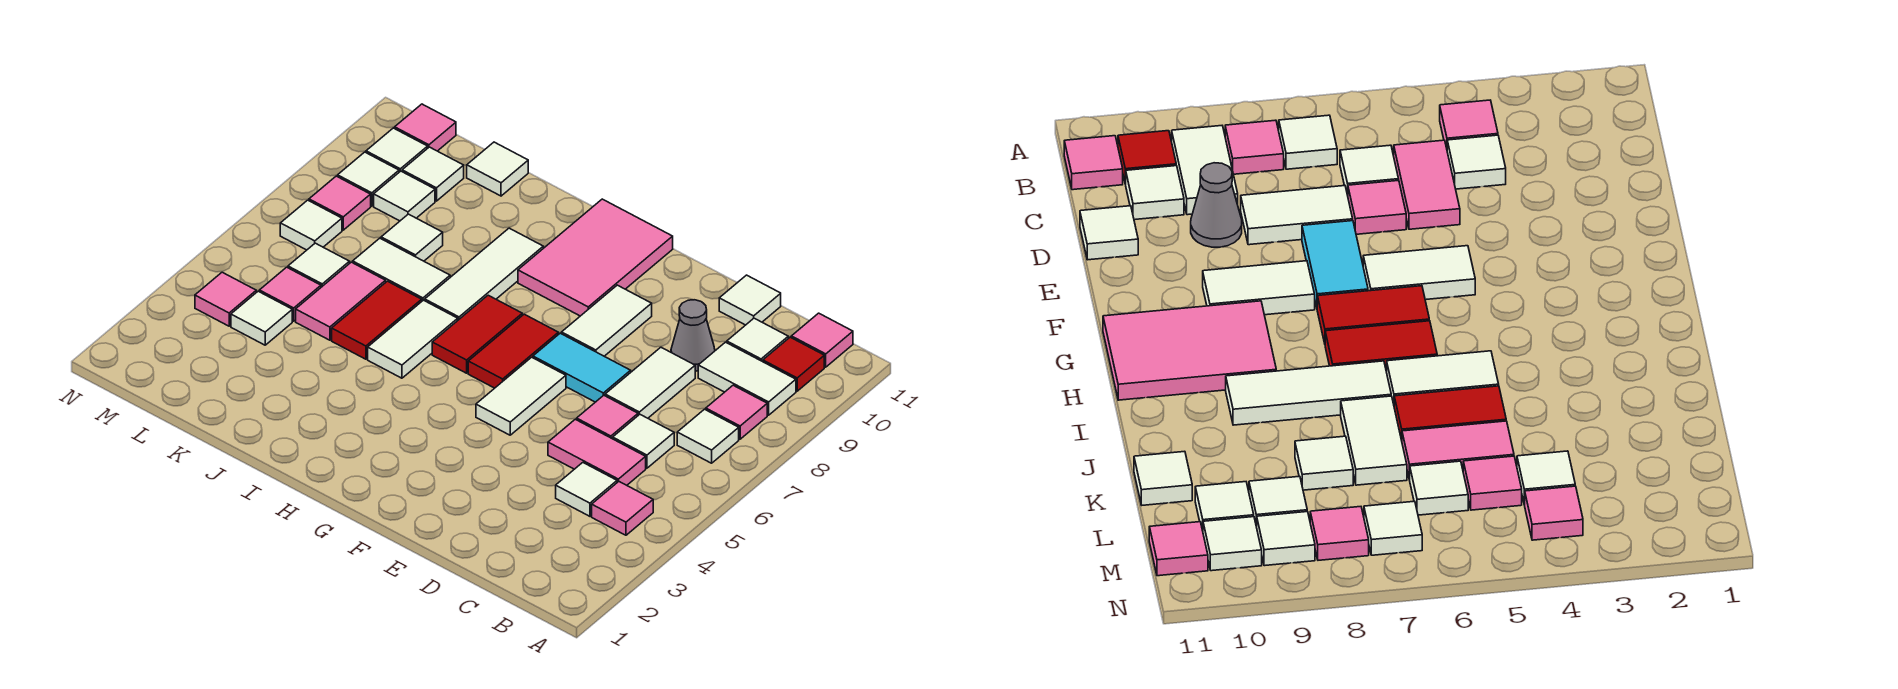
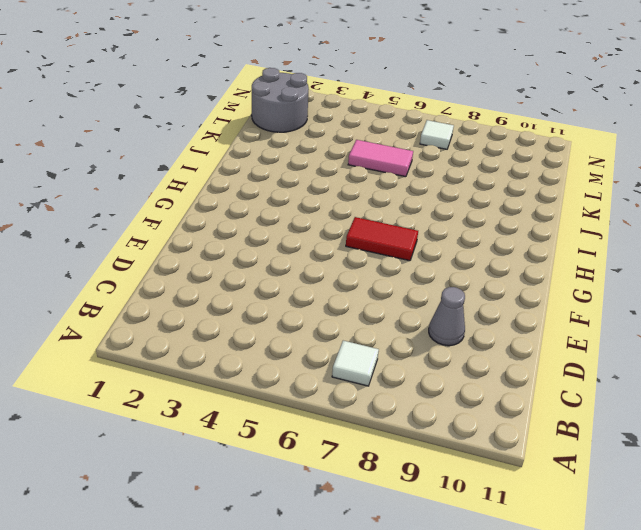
grey 2x2 round brick [252,68,309,132] -> none
none -> pink 1x1 tile [592,482,653,535]
none -> pink 1x1 tile [706,385,767,439]
none -> white 1x2 tile [698,342,796,415]
none -> red 1x1 tile [763,337,824,391]

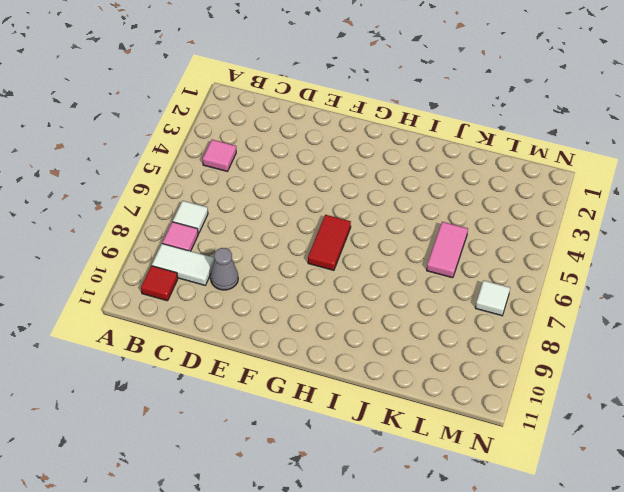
none -> pink 1x1 tile [791,313,853,367]
none -> white 1x1 tile [556,463,617,516]
none -> pink 1x2 tile [548,419,646,485]
none -> white 1x1 tile [613,414,674,468]

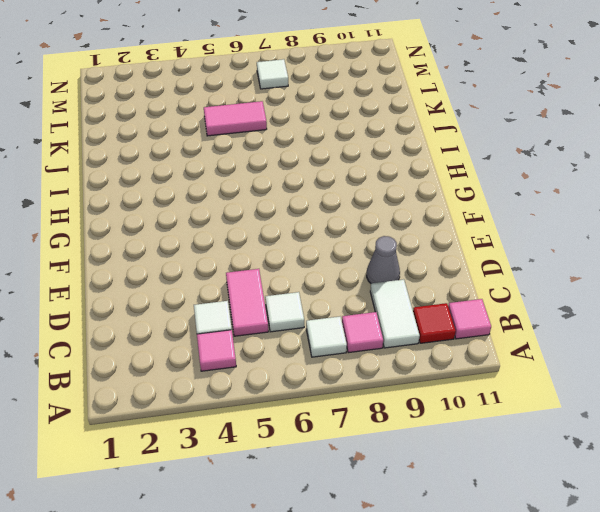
none -> white 1x1 tile [727,318,788,362]
none -> pink 1x1 tile [577,395,638,439]
none -> white 1x2 tile [605,347,695,418]
none -> white 1x1 tile [719,275,781,325]

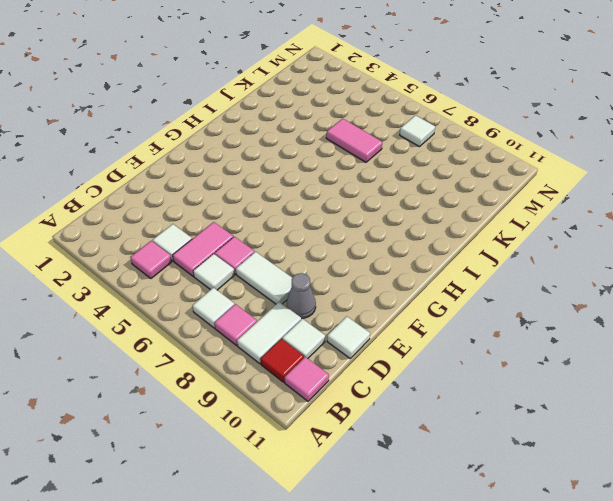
none -> cyan 1x2 tile [533,333,631,402]
none -> white 1x2 tile [476,357,566,435]
none -> white 1x2 tile [562,285,652,356]
none -> red 1x2 tile [468,314,558,388]

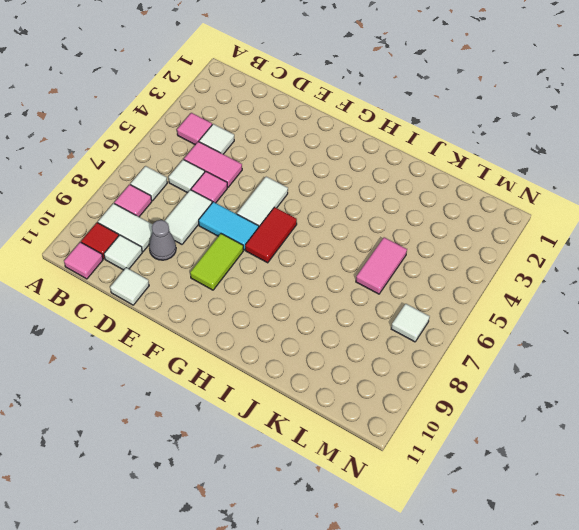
lime 1x2 tile [190,234,243,290] -> white 1x2 tile [562,285,652,356]
none -> pink 2x3 tile [518,199,673,316]
none -> red 1x2 tile [432,295,522,373]
none -> white 1x2 tile [368,300,458,378]
none -> white 1x3 tile [425,228,543,320]

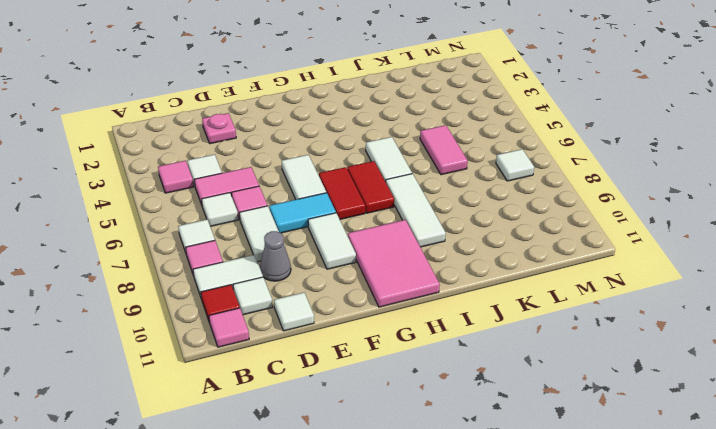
pink 1x1 plate [202,113,236,144] -> none
none -> red 1x2 tile [332,281,422,359]
none -> white 1x2 tile [353,238,450,301]
none -> white 1x1 tile [381,214,443,261]
none -> white 1x1 tile [467,142,528,196]

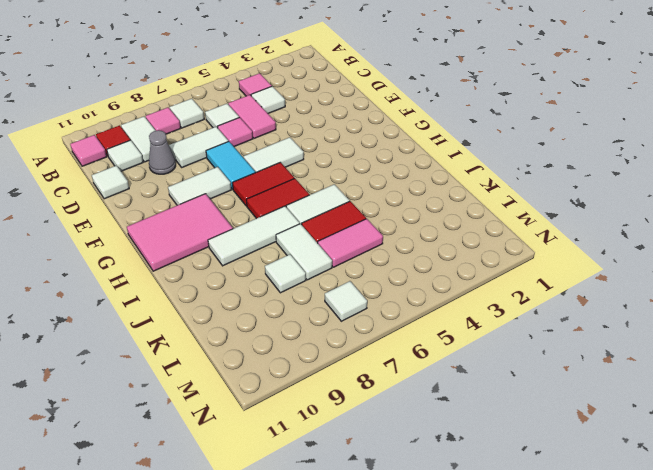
none -> white 1x1 tile [467,142,528,196]
none -> white 1x1 tile [231,291,292,345]
none -> pink 1x1 tile [259,267,321,321]
none -> white 1x1 tile [288,243,350,287]

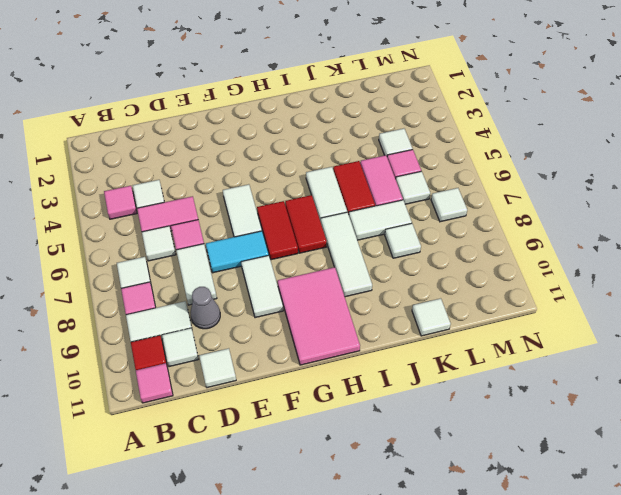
none -> white 1x1 tile [374,171,435,221]
none -> white 1x1 tile [402,147,464,201]
none -> pink 1x1 tile [195,272,256,326]
none -> pink 1x1 tile [309,176,371,230]

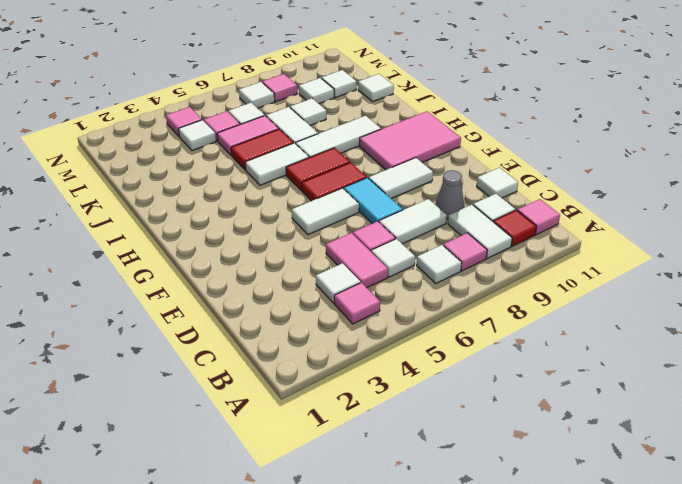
none -> white 1x1 tile [338,152,399,206]
none -> white 1x1 tile [366,128,428,172]
none -> pink 1x1 tile [395,104,456,151]

